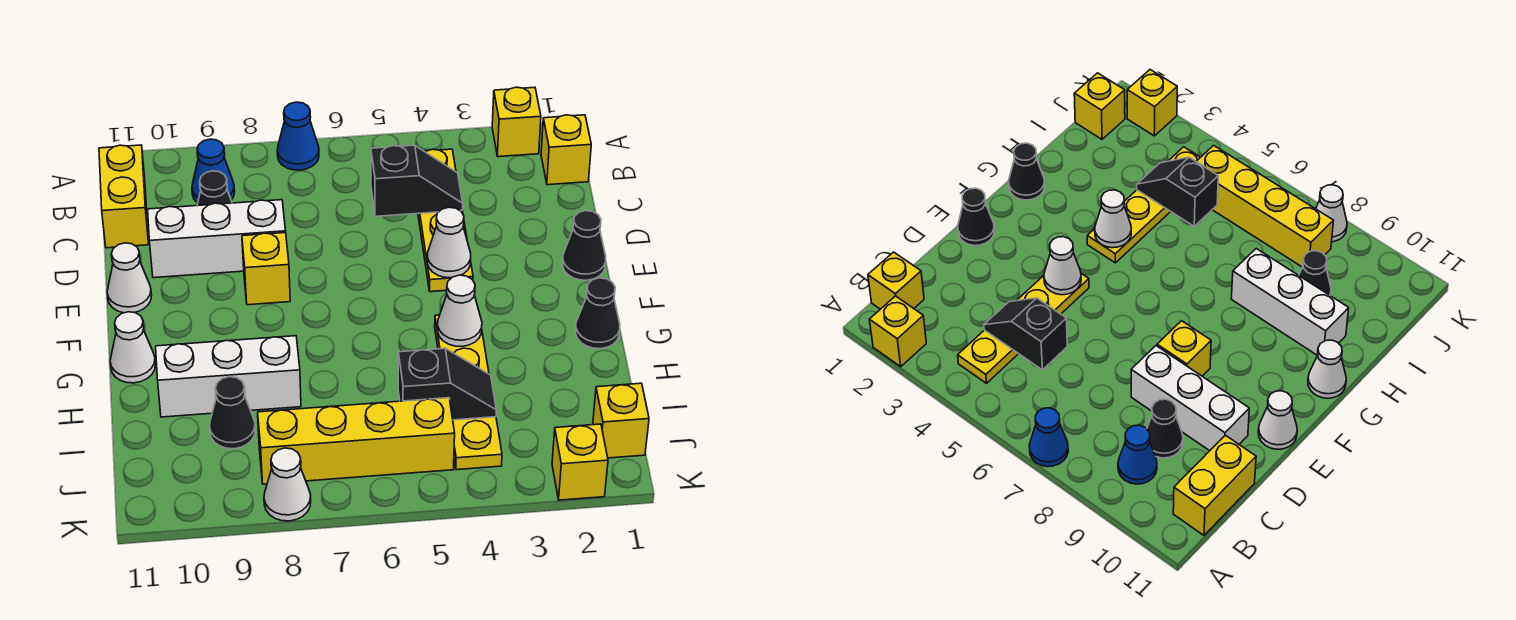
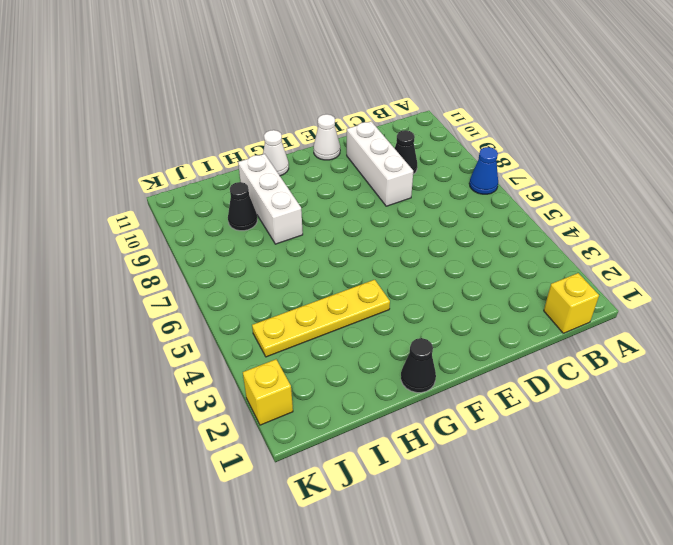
none -> yellow 1x1 brick [492,87,541,157]
none -> yellow 1x4 plate [418,149,473,292]
none -> blue 1x1 cone [192,139,235,203]

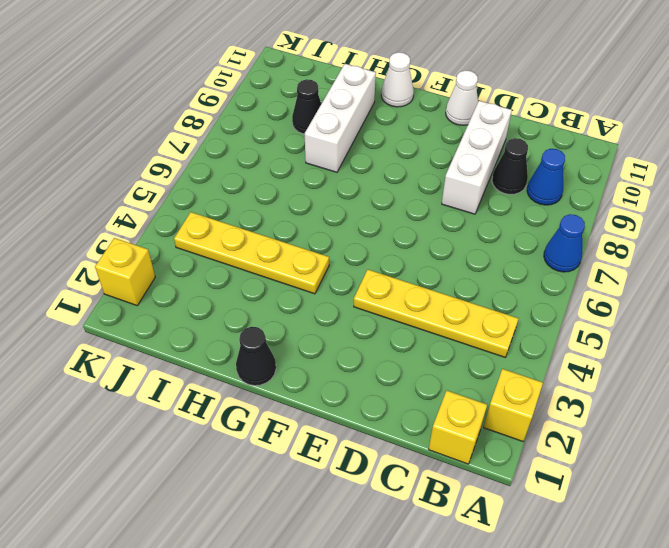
none -> yellow 1x2 brick [99,145,149,248]
none -> black 1x1 cone [562,211,606,280]
none -> yellow 1x1 brick [242,233,290,305]

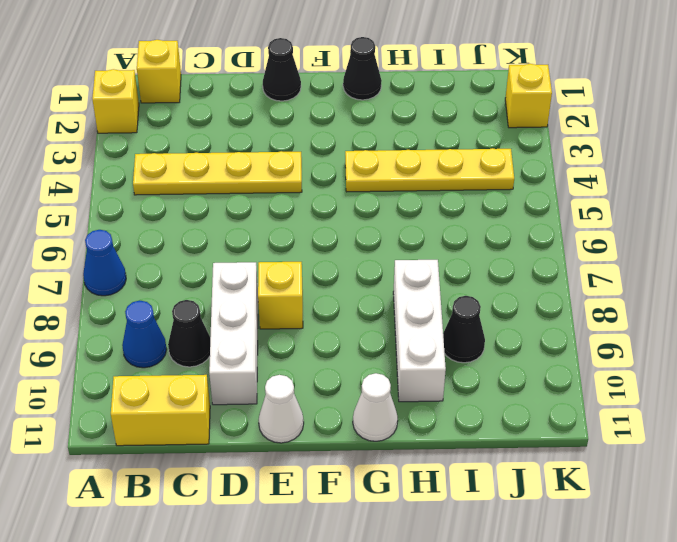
none -> yellow 1x1 brick [593,383,649,458]
none -> yellow 1x4 brick [258,398,455,484]
none -> white 1x1 cone [264,448,311,521]

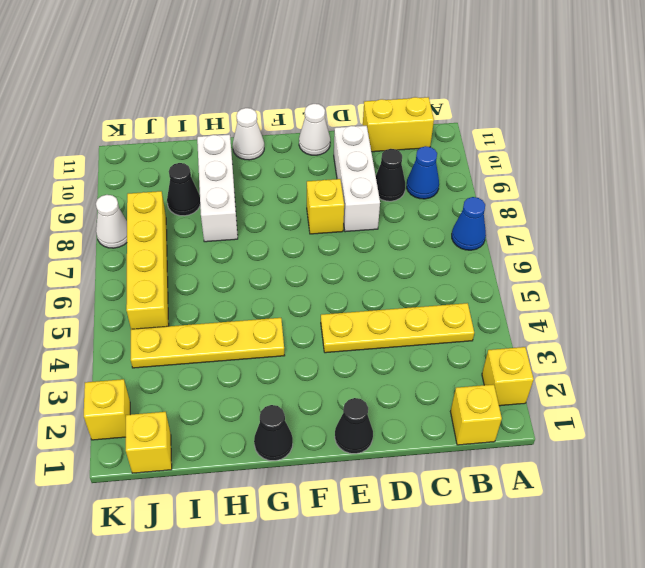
none -> black 1x2 slope [371,145,463,216]
none -> white 1x1 cone [427,207,471,278]
none -> white 1x1 cone [437,275,482,346]

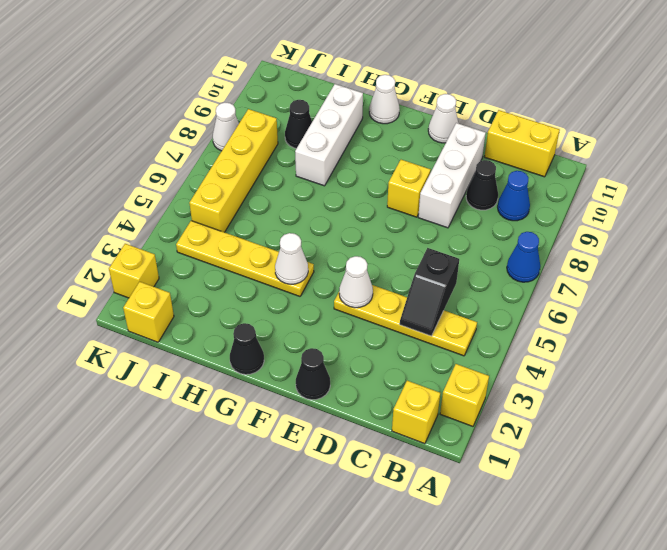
none -> black 1x2 slope [398,348,496,420]

